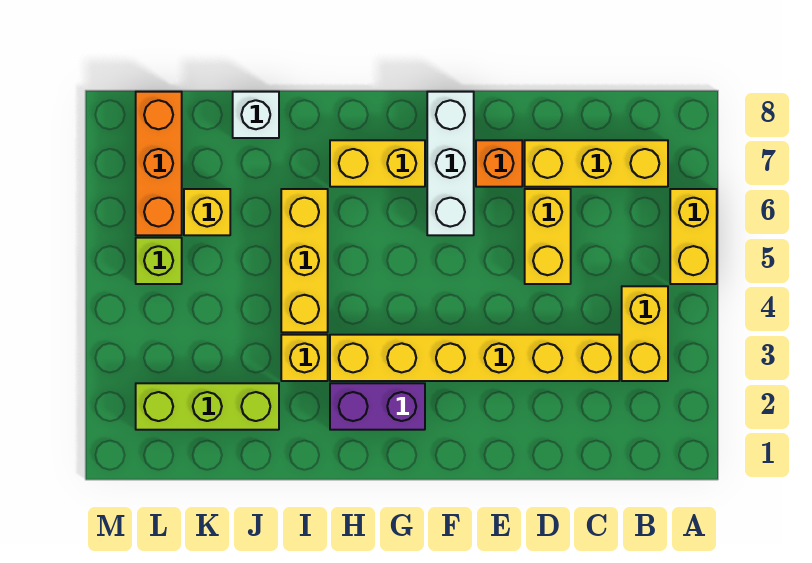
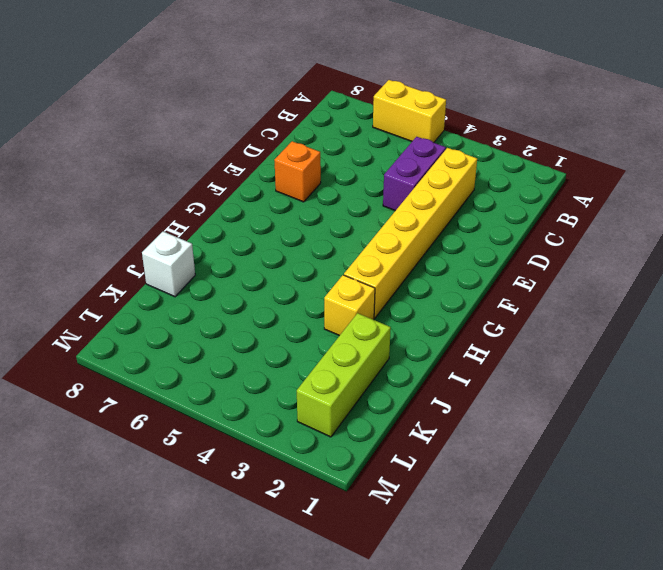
purple 1x2 brick [383,137,446,211] -> purple 1x2 brick moved to [330,383,425,430]
none -> yellow 1x2 brick [622,286,668,381]
none -> yellow 1x3 brick [525,140,668,187]
none -> yellow 1x2 brick [525,189,571,284]

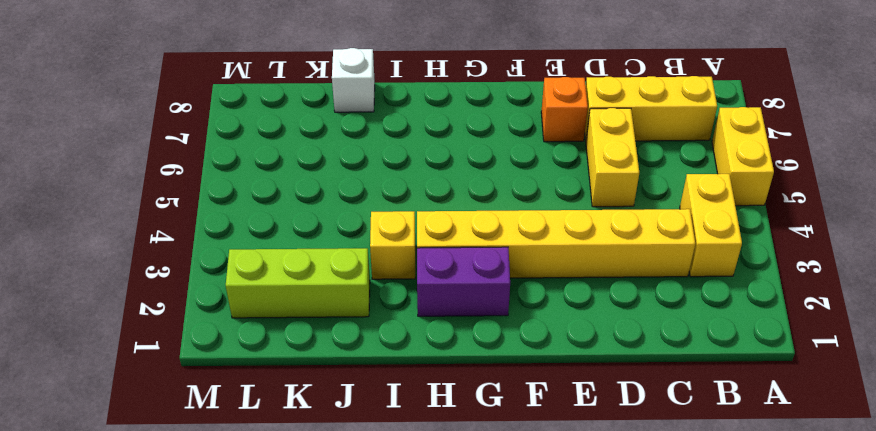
none -> white 1x3 brick [427,92,474,235]
none -> yellow 1x2 brick [330,140,425,187]
none -> yellow 1x3 brick [281,189,328,332]

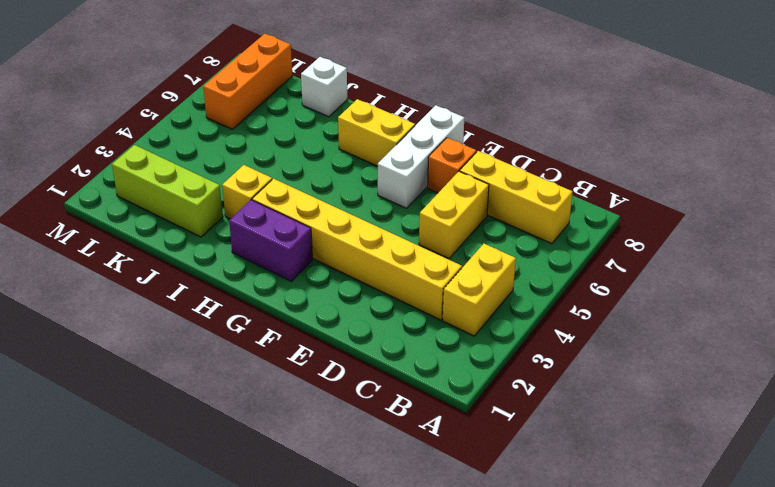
none -> yellow 1x2 brick [670,189,717,284]
none -> yellow 1x3 brick [281,189,328,332]
none -> yellow 1x1 brick [184,189,230,235]

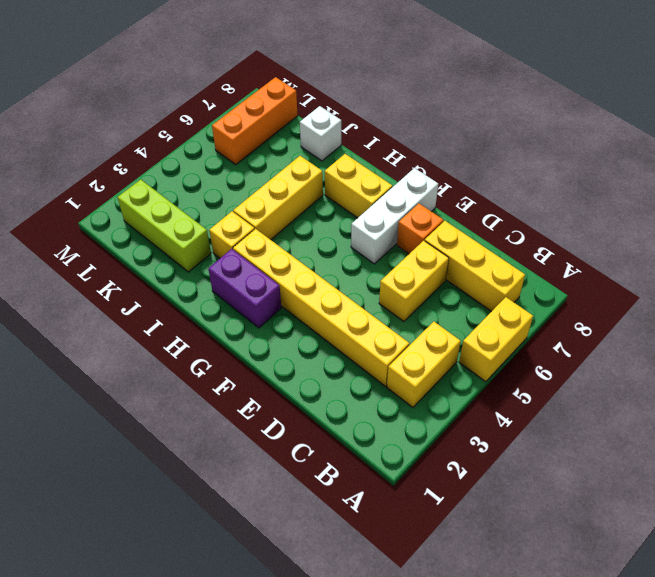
none -> yellow 1x1 brick [184,189,230,235]
none -> lime 1x1 brick [136,238,182,284]

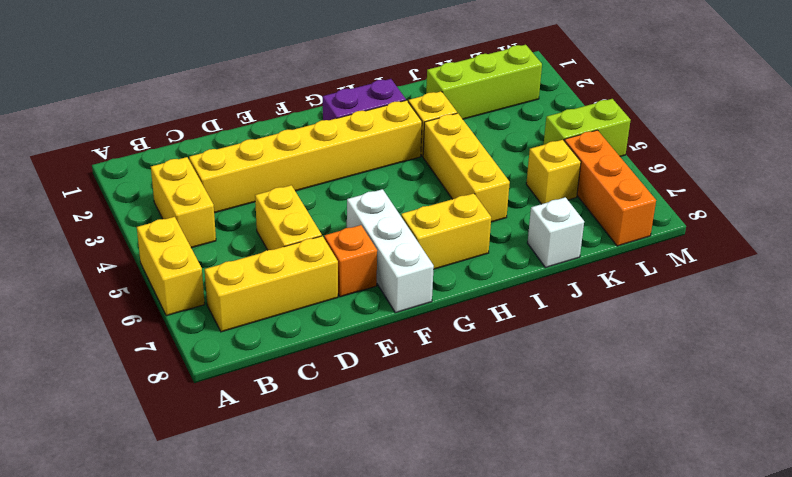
lime 1x2 brick [544,99,631,157] -> lime 1x1 brick [136,238,182,284]

